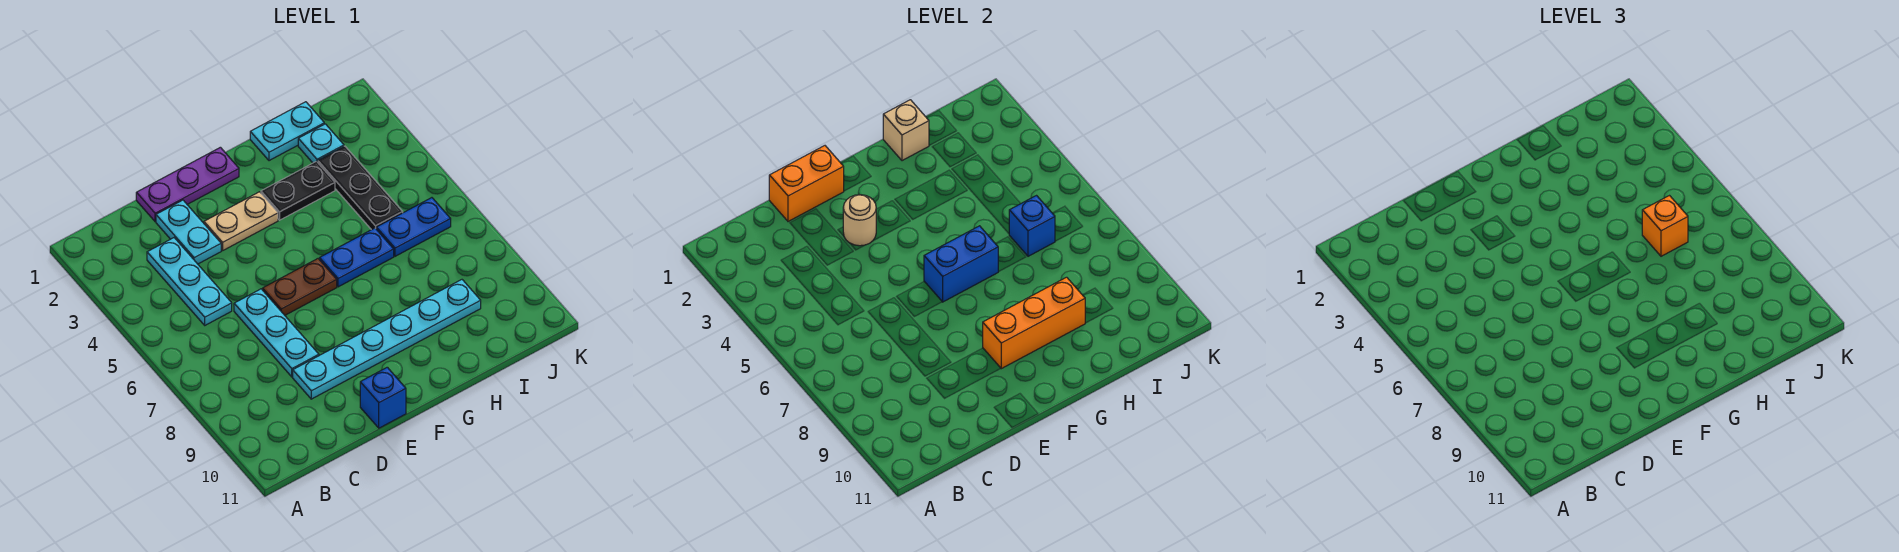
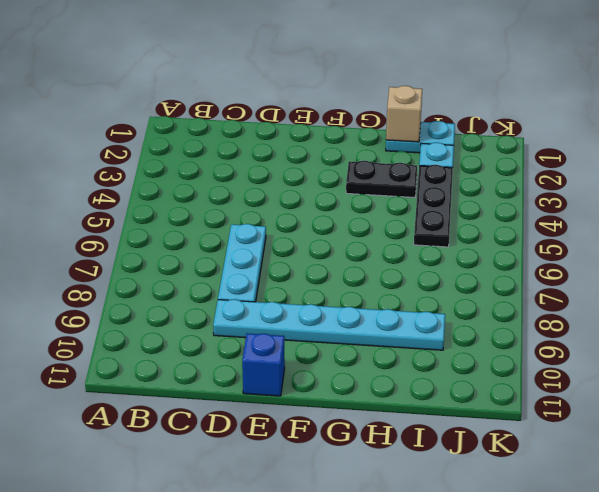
none -> cyan 1x3 plate [147,238,232,325]
none -> purple 1x3 plate [136,147,239,222]
none -> cyan 1x2 plate [156,200,221,264]

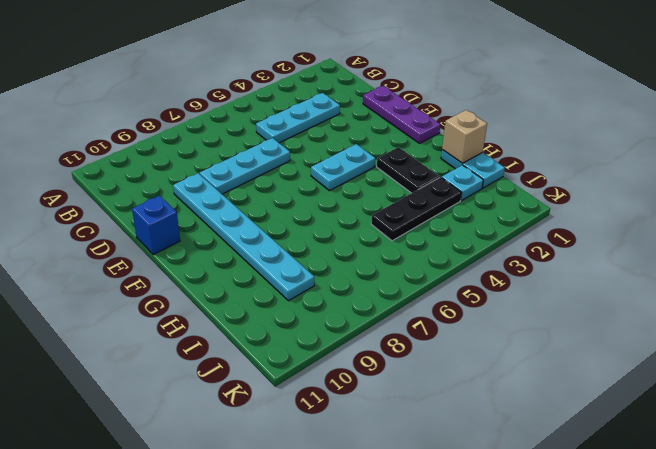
cyan 1x2 plate [311,144,375,191] -> cyan 1x2 plate moved to [156,200,221,264]
none -> tan 1x2 plate [204,192,278,250]
none -> brown 1x2 plate [263,259,337,315]
none -> blue 1x2 plate [320,228,394,287]

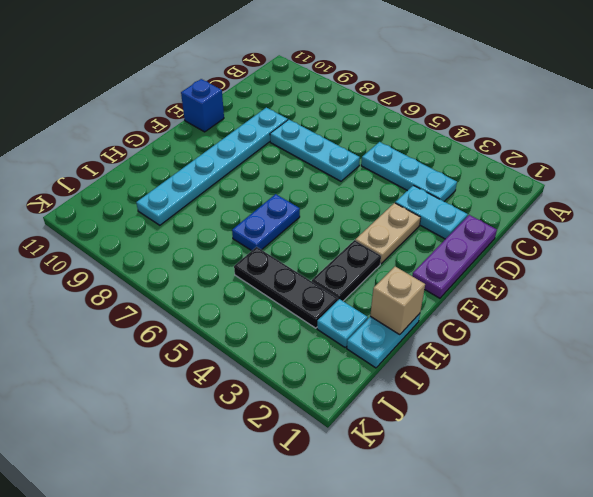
none -> brown 1x2 plate [263,259,337,315]
none -> blue 1x2 plate [376,198,451,256]
none -> orange 1x2 brick [769,146,844,222]

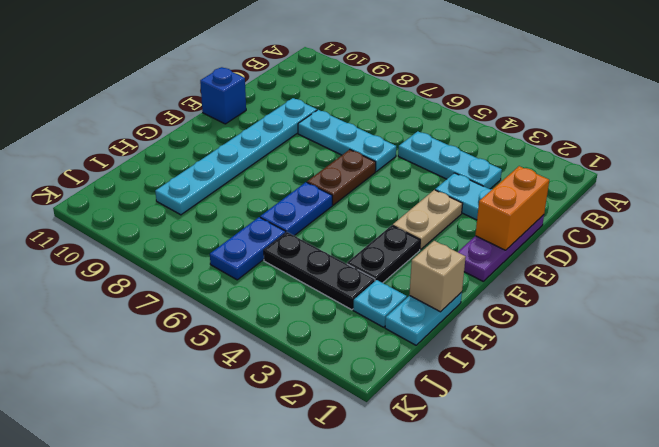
none -> tan 1x1 round brick [843,195,876,246]
none -> blue 1x2 brick [924,226,998,302]
none -> orange 1x3 brick [983,277,1085,369]

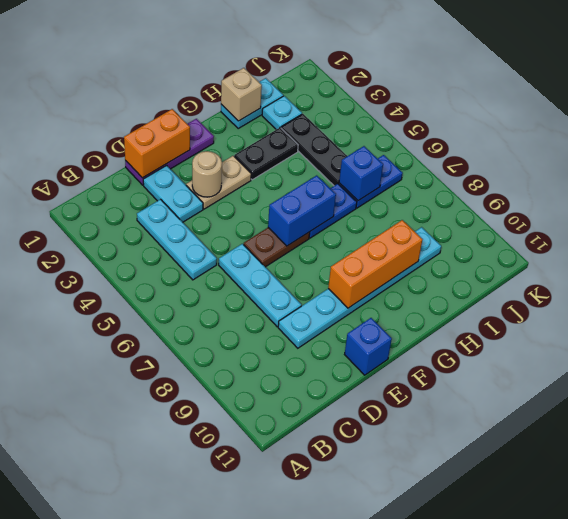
none -> orange 1x1 brick [1642,196,1688,256]

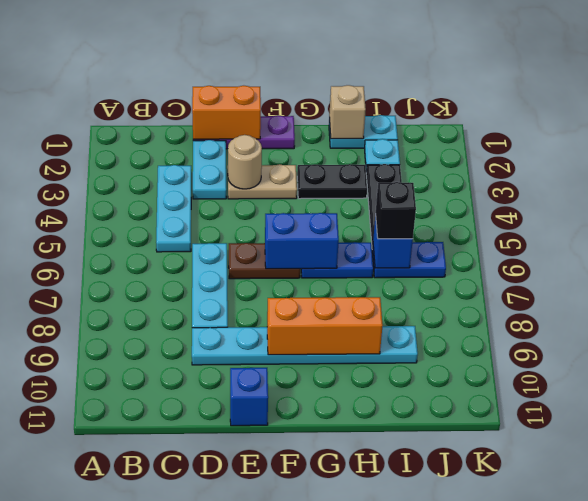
black 1x1 brick [376,182,416,239] -> orange 1x1 brick [1642,196,1688,256]

